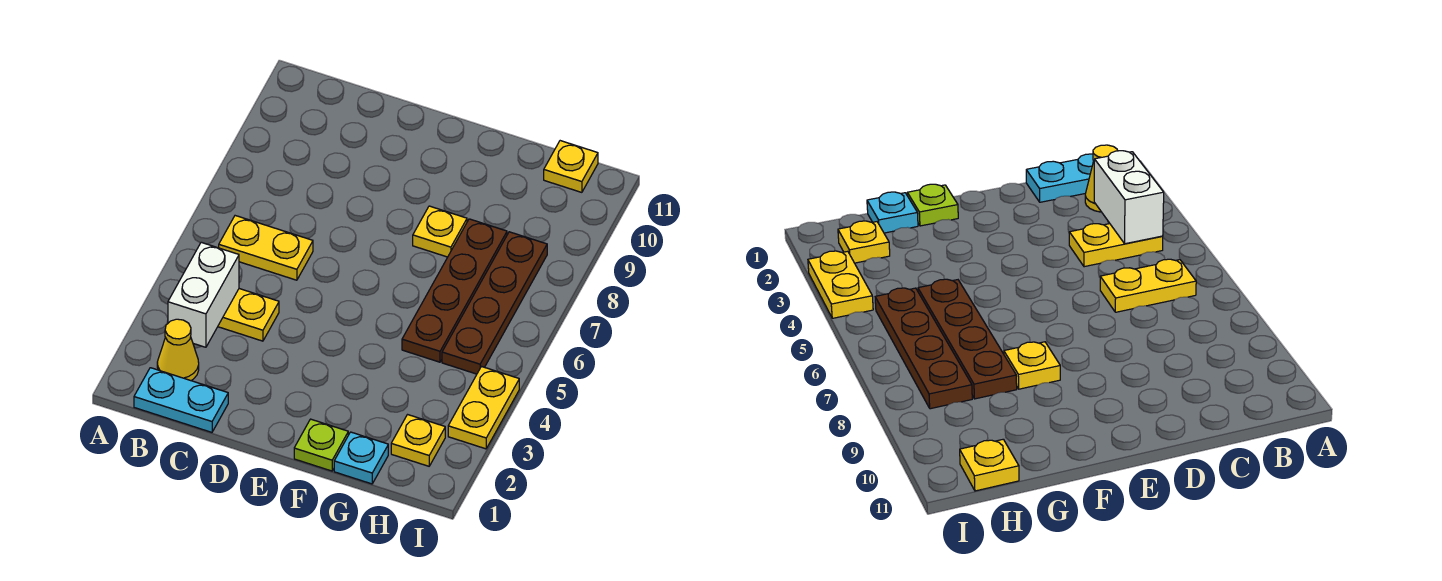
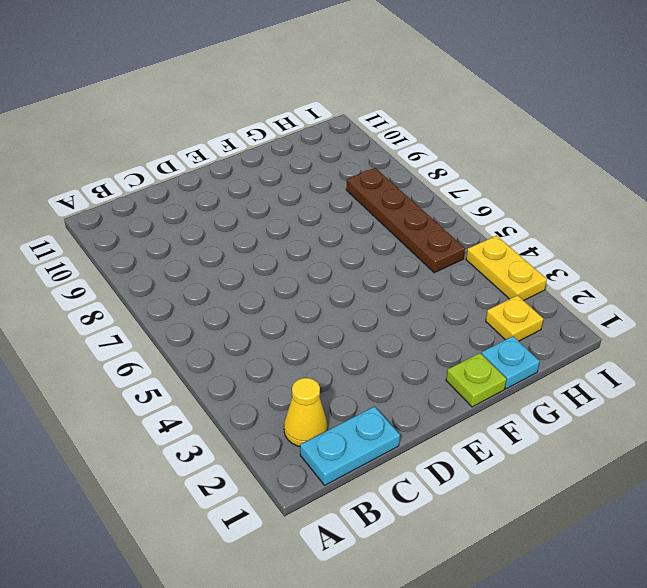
none -> yellow 1x2 plate [218,289,279,341]
none -> yellow 1x2 plate [219,216,313,280]
none -> yellow 1x1 plate [413,206,467,257]

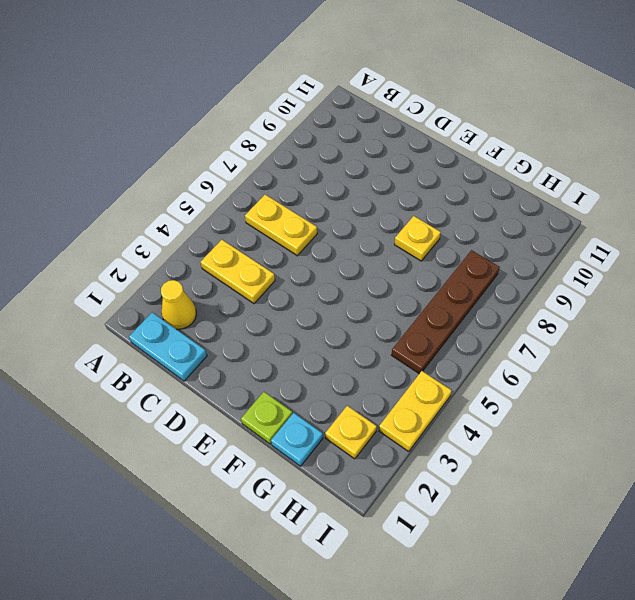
none -> brown 1x4 plate [402,219,507,362]
none -> yellow 1x1 plate [544,141,598,192]
none -> white 1x2 brick [168,242,239,347]

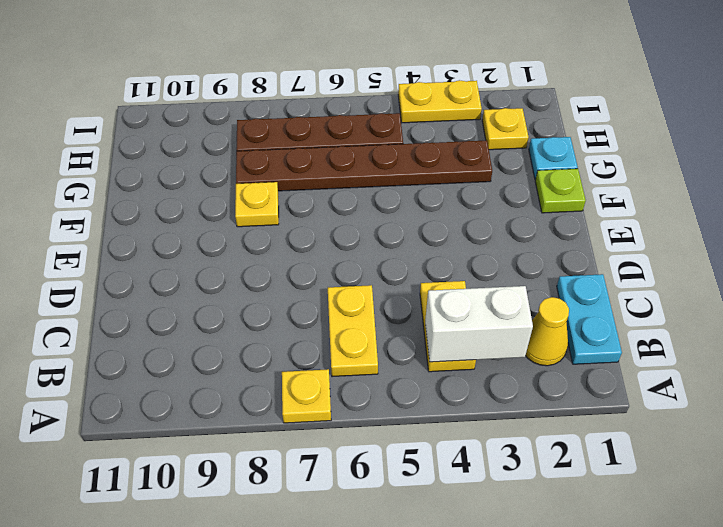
yellow 1x1 plate [282,369,331,423] -> yellow 1x1 plate moved to [544,141,598,192]
brown 1x6 plate [236,140,492,191] -> brown 1x4 plate [402,219,507,362]

